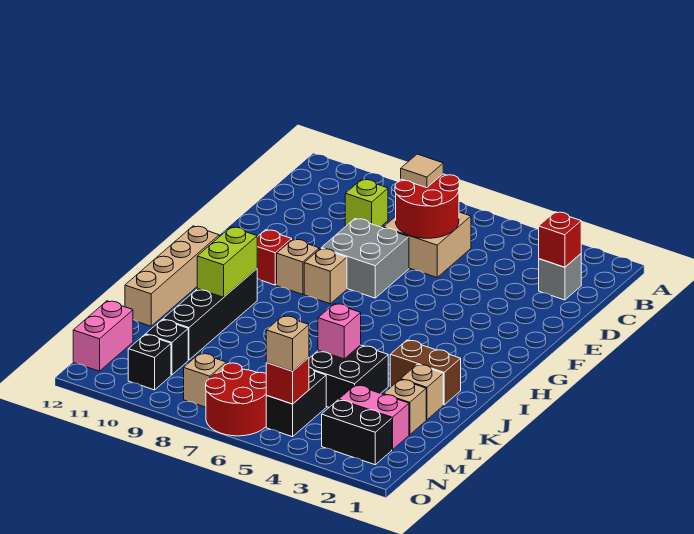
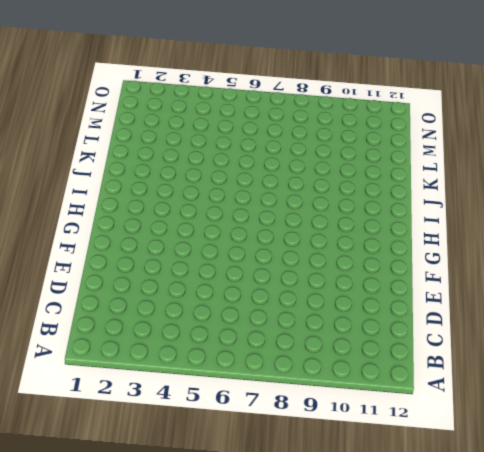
none -> grey 1x1 brick [539,254,581,300]
none -> tan 2x2 brick [383,212,471,277]
none -> lime 1x1 brick [345,179,388,227]

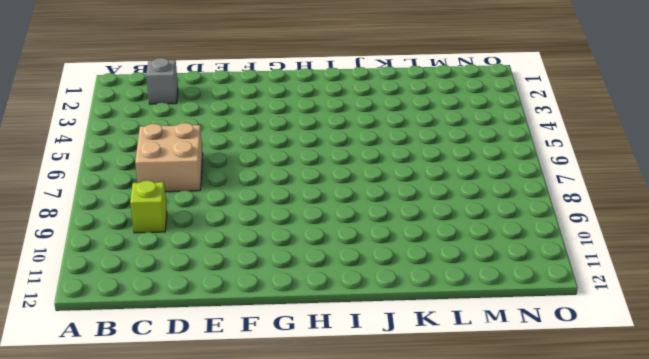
none -> grey 2x2 brick [321,219,409,298]
none -> tan 1x1 brick [304,248,347,304]
none -> tan 1x1 brick [277,239,319,294]

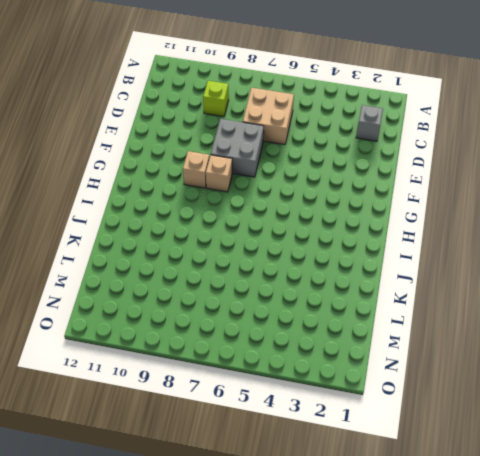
none -> red 1x1 brick [257,230,292,285]
none -> tan 1x4 brick [125,226,219,326]
none -> black 1x4 brick [163,269,257,360]

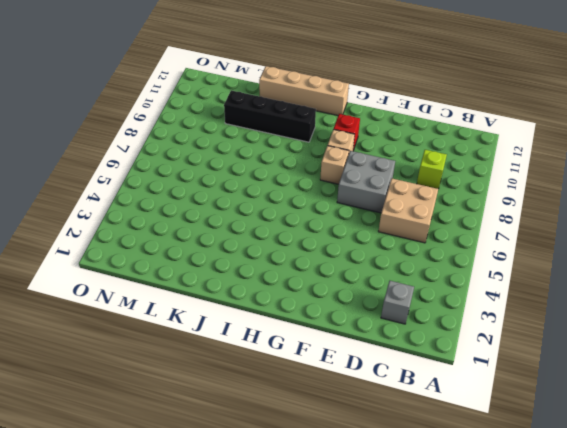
none -> brown 1x2 brick [390,340,461,405]
none -> tan 1x1 brick [401,364,443,420]
none -> black 2x2 brick [309,345,388,407]

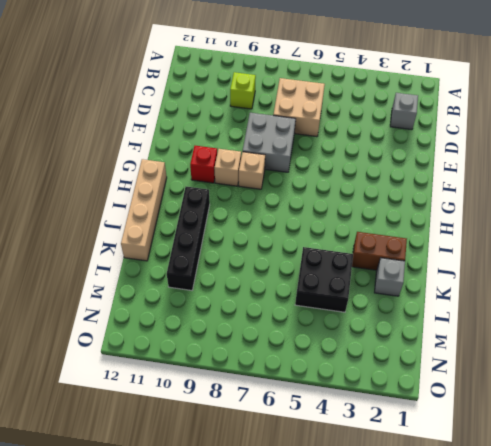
grey 1x1 brick [374,258,405,296] -> tan 1x1 brick [401,364,443,420]
none -> tan 1x1 brick [384,379,426,435]
none -> pink 1x2 brick [339,385,409,450]
none -> black 1x2 brick [266,367,326,437]

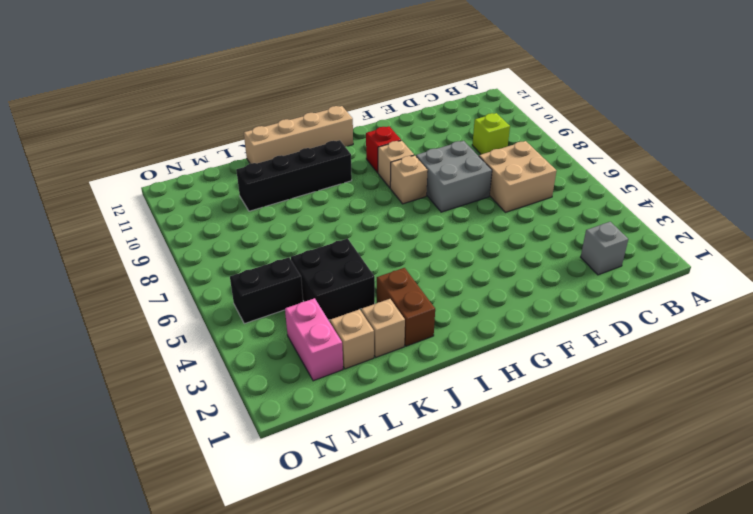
none -> black 1x1 brick [146,320,188,375]
none -> pink 1x2 brick [73,301,133,371]
none -> black 1x2 brick [322,400,392,465]

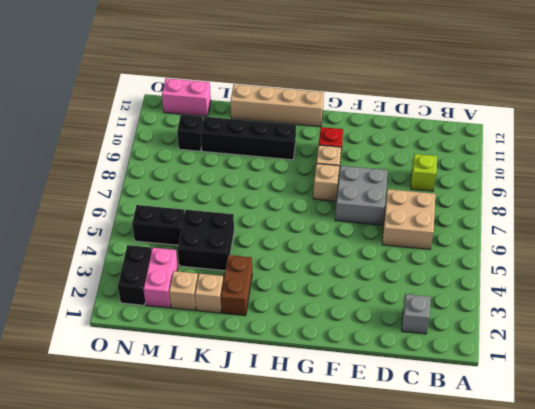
none -> red 2x2 round brick [206,363,267,436]
none -> tan 1x1 brick [184,353,226,407]
none -> black 1x1 brick [128,335,171,390]

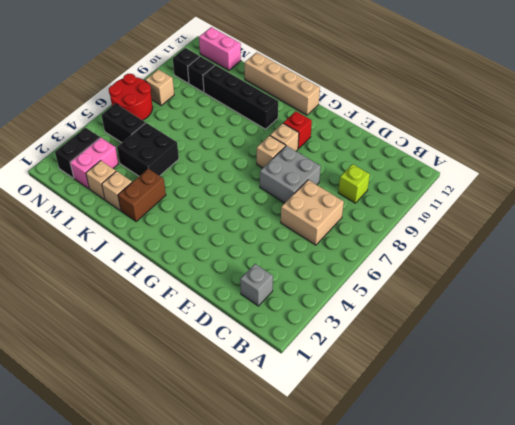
none -> red 1x1 brick [539,212,581,267]
none -> red 2x2 round brick [395,174,459,238]
none -> lime 1x2 brick [197,227,257,297]

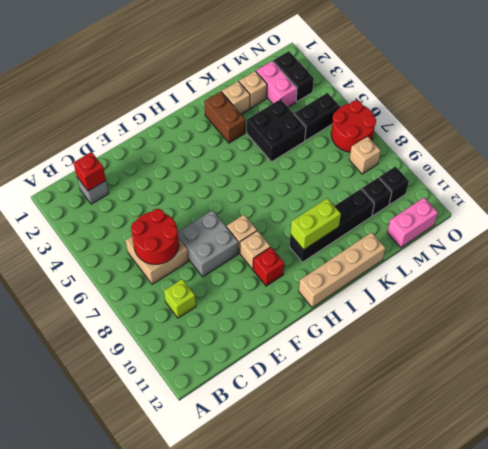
none -> pink 1x1 brick [318,304,361,359]
none -> red 1x1 brick [266,358,309,404]
none -> tan 1x1 tile [401,154,443,188]

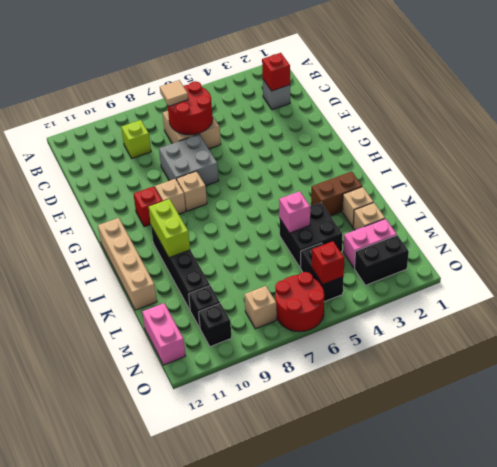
none -> tan 1x1 brick [266,316,309,371]

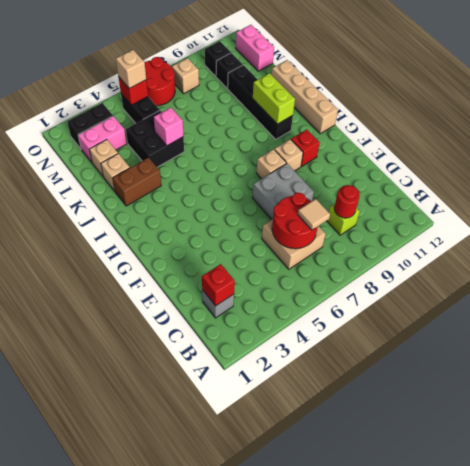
red 1x1 round brick [334,185,360,218] -> none

